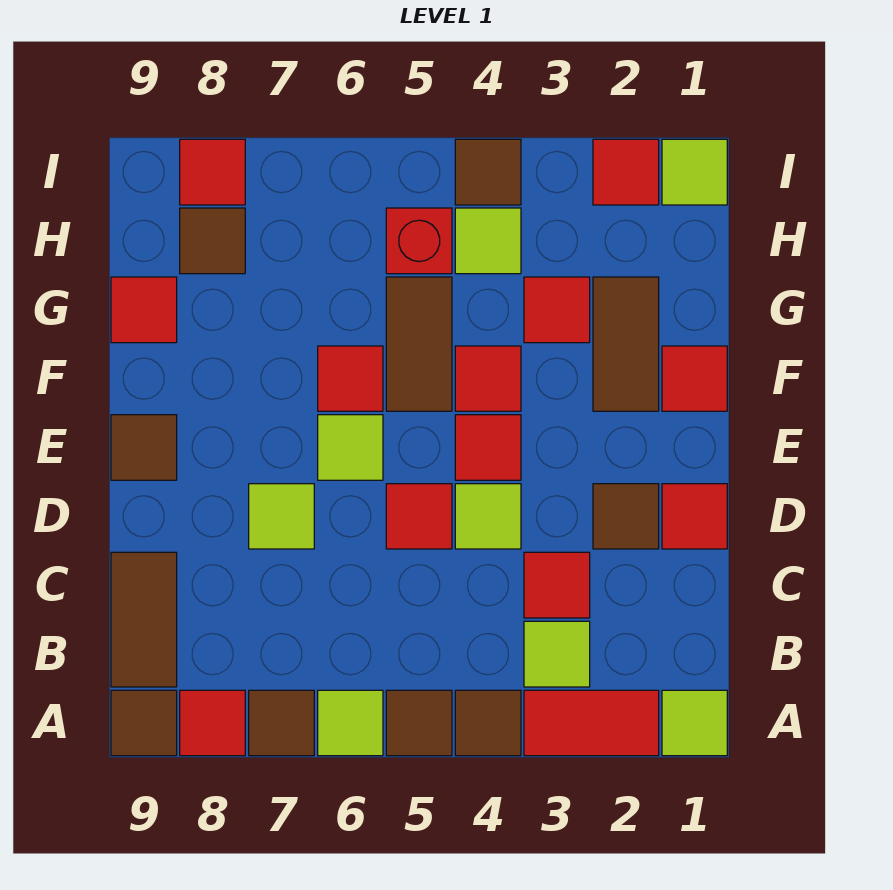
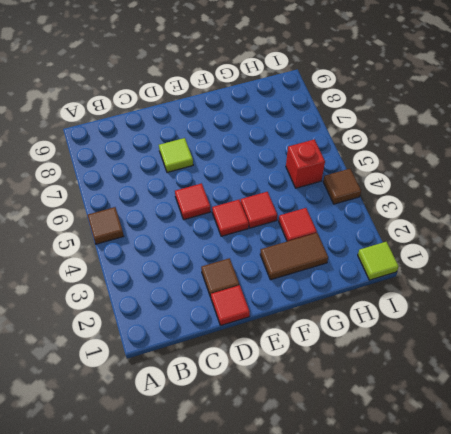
none -> lime 1x1 tile [662,690,727,756]
none -> red 1x2 tile [524,690,659,756]
none -> brown 1x1 tile [455,690,521,756]
none -> lime 1x1 tile [318,690,383,756]

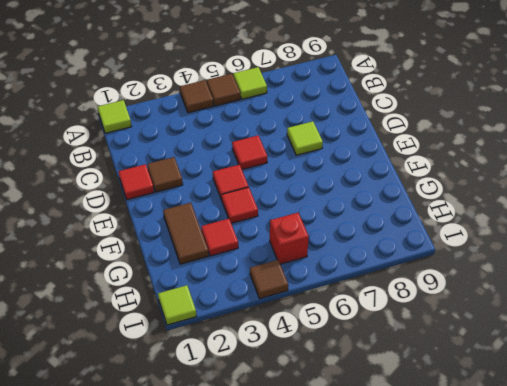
none -> red 1x2 tile [524,690,659,756]
none -> brown 1x1 tile [249,690,314,756]
none -> red 1x1 tile [180,690,245,756]
none -> brown 1x1 tile [111,690,177,756]

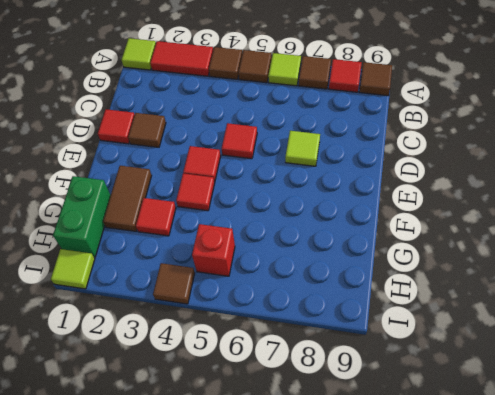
green 1x2 brick [53,176,111,257] -> none
none -> lime 1x1 tile [524,621,590,687]
none -> brown 1x2 tile [111,552,177,687]
none -> red 1x1 tile [524,552,590,618]
none -> lime 1x1 tile [455,484,521,549]

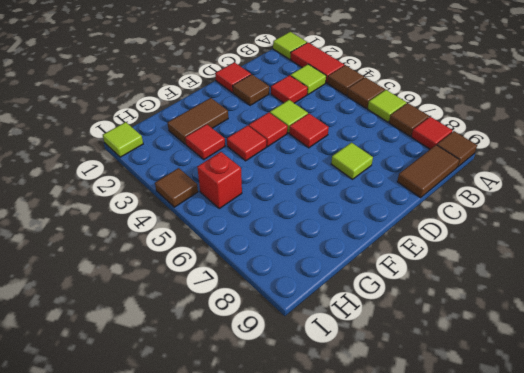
none -> lime 1x1 tile [318,415,383,480]
none -> brown 1x1 tile [111,415,177,480]
none -> red 1x1 tile [662,346,727,411]
none -> brown 1x2 tile [386,277,452,411]

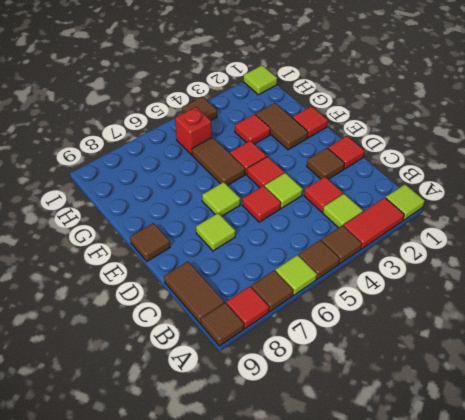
none -> red 1x1 tile [318,346,383,411]
none -> red 1x1 tile [111,277,177,343]
none -> lime 1x1 tile [455,208,521,274]
none -> brown 1x1 tile [180,208,245,274]

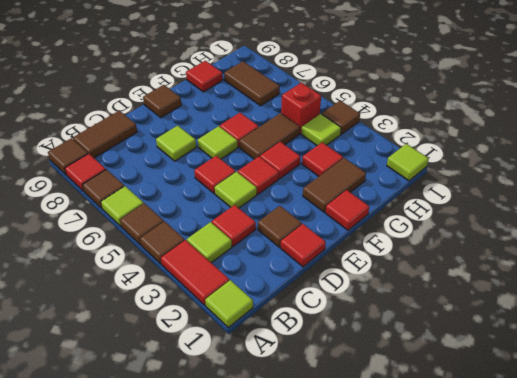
brown 1x2 tile [224,61,280,106] -> brown 1x1 tile [180,208,245,274]
none -> red 1x1 tile [593,139,659,205]
none -> red 1x1 tile [180,139,245,205]

